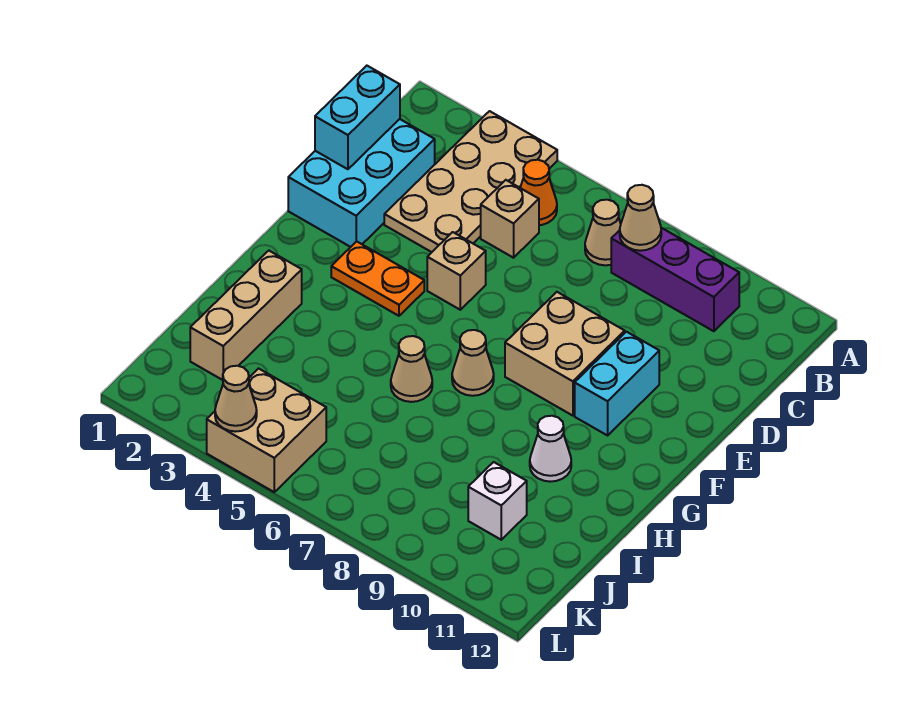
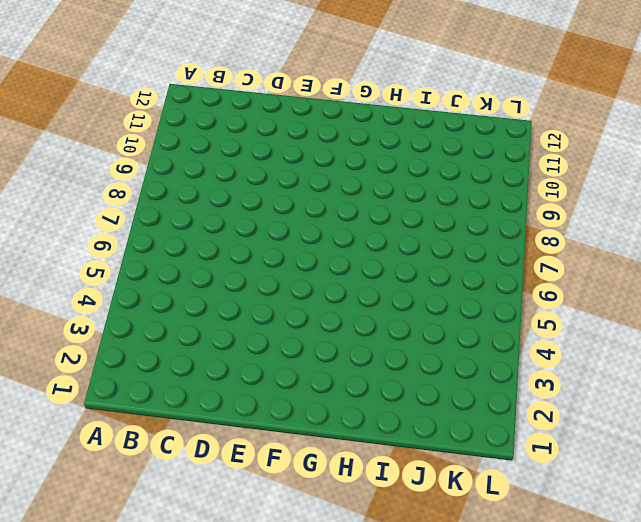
none -> tan 2x4 plate [384,111,557,252]
none -> orange 1x1 cone [520,160,557,225]
none -> tan 1x1 cone [585,200,621,265]

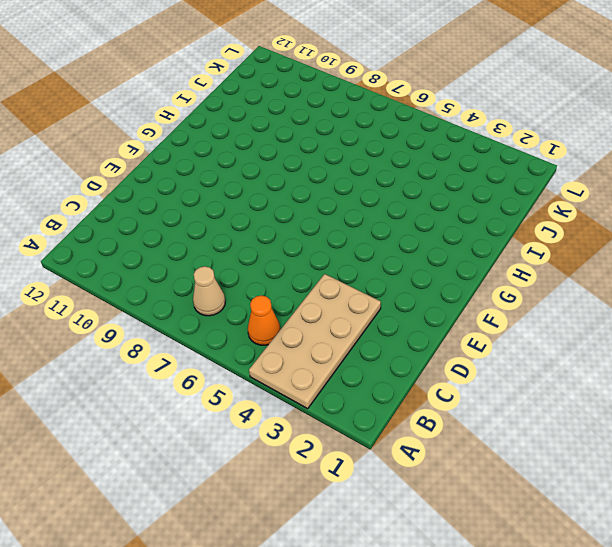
none -> purple 1x3 brick [611,228,739,331]
none -> cyan 2x3 brick [288,119,435,247]
none -> tan 1x1 brick [481,180,539,258]

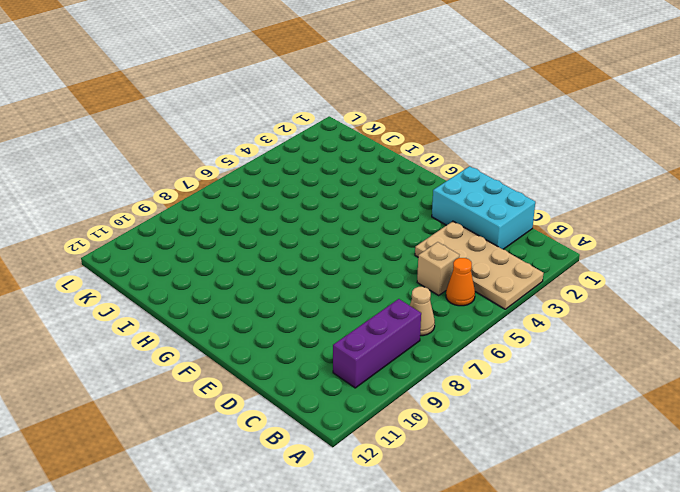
none -> tan 1x1 brick [427,232,486,310]
none -> tan 2x2 brick [505,292,625,416]
none -> cyan 1x2 brick [575,332,659,435]

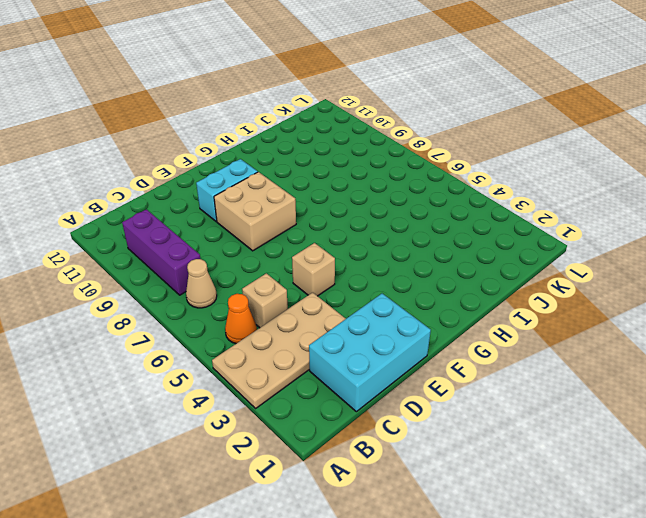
none -> orange 1x2 plate [331,241,424,316]
none -> tan 1x1 cone [452,330,494,396]
none -> tan 1x3 brick [190,251,302,380]

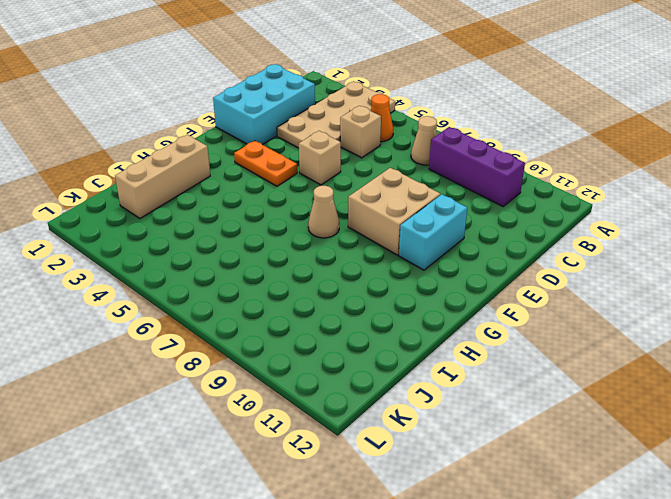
none -> tan 1x1 cone [391,336,432,402]
none -> white 1x1 cone [530,416,571,482]
none -> white 1x1 brick [468,462,527,540]

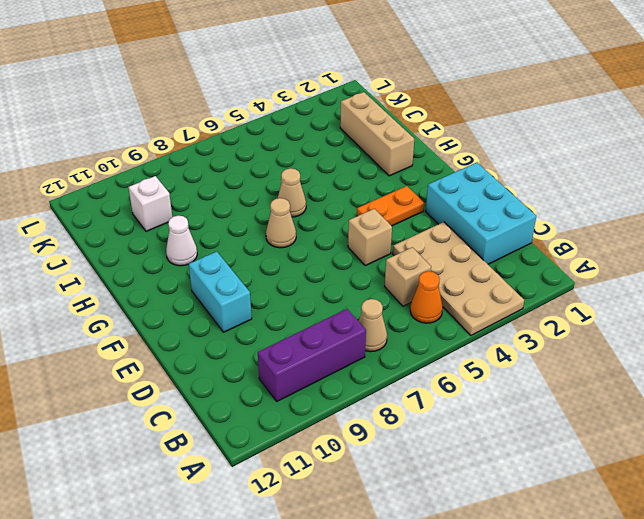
none -> tan 2x2 brick [505,292,625,416]
none -> tan 2x2 brick [207,369,326,492]
none -> tan 1x1 cone [620,185,661,251]

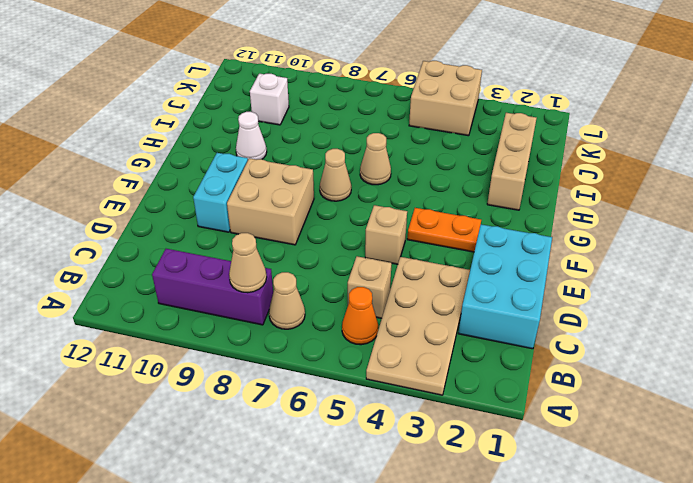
none -> cyan 1x2 brick [315,66,400,169]
none -> tan 1x1 cone [215,366,257,432]

